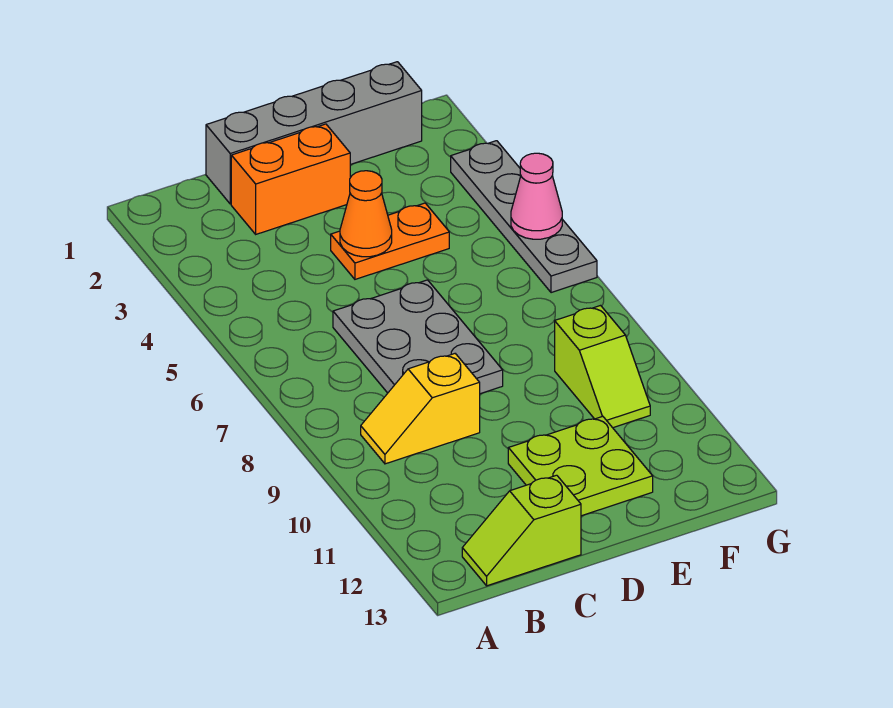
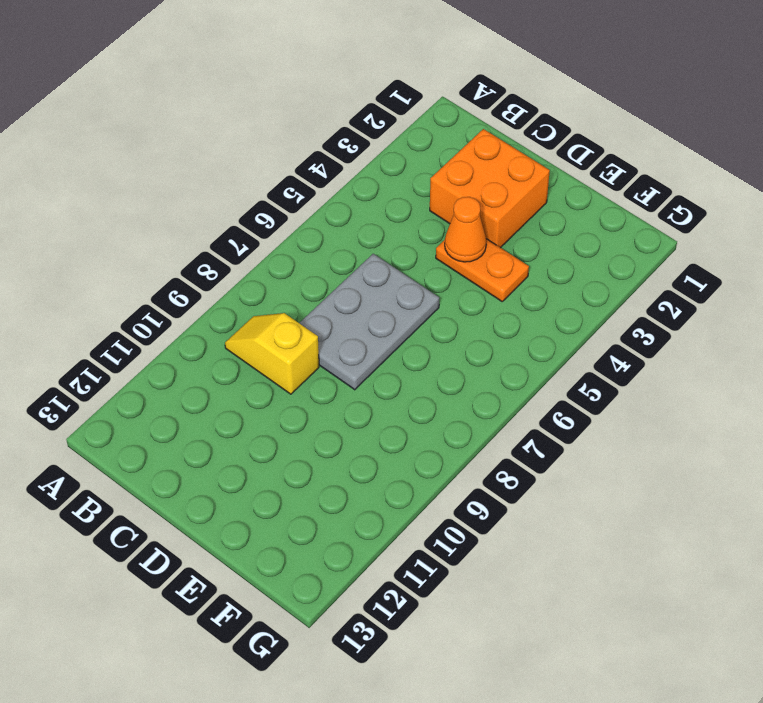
orange 2x2 brick [430,129,550,248] -> orange 1x2 brick [231,124,350,234]
none -> lime 1x2 slope [462,475,581,586]
none -> grey 1x4 brick [206,62,422,204]

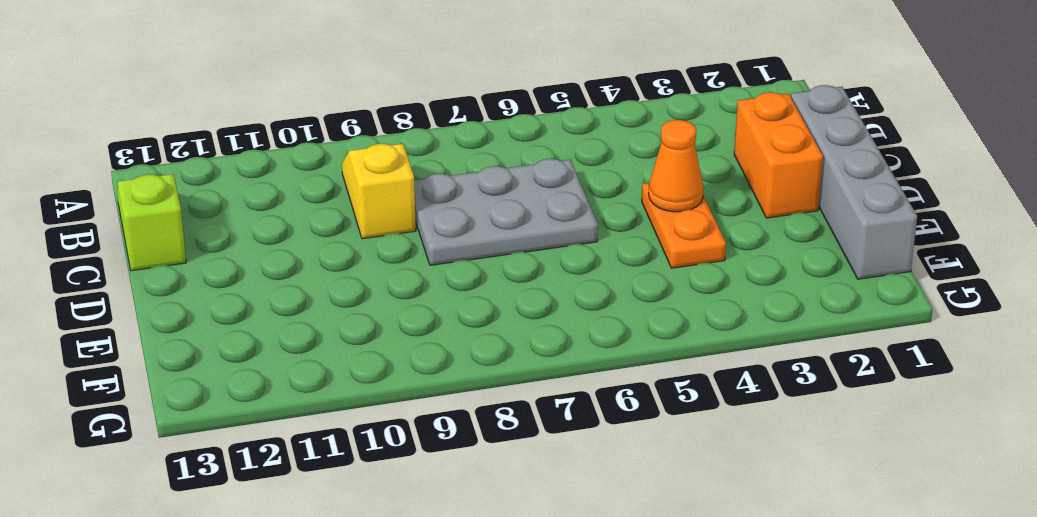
none -> lime 2x2 plate [508,416,653,516]
none -> lime 1x2 slope [555,306,650,428]

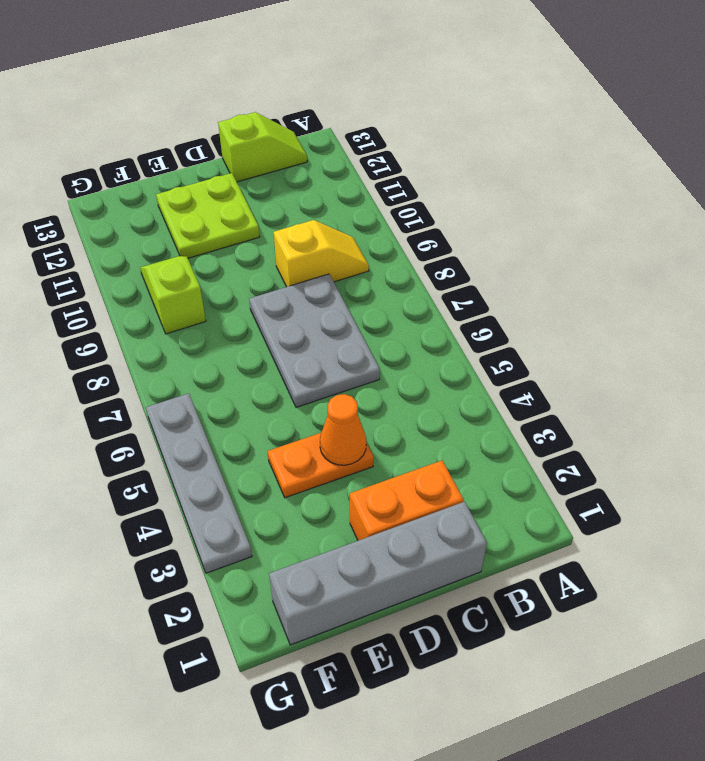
none -> pink 1x1 cone [511,153,562,239]

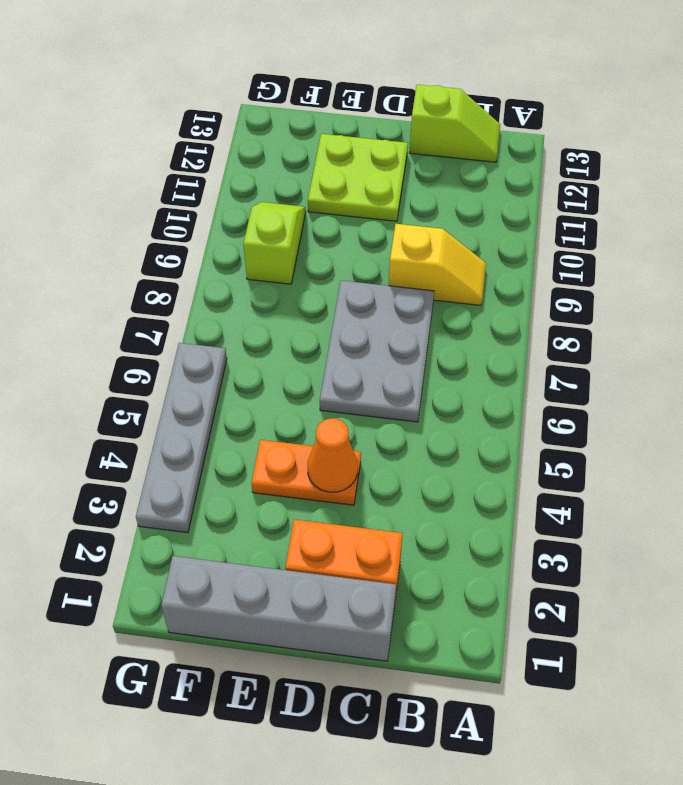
none -> pink 1x1 cone [511,153,562,239]

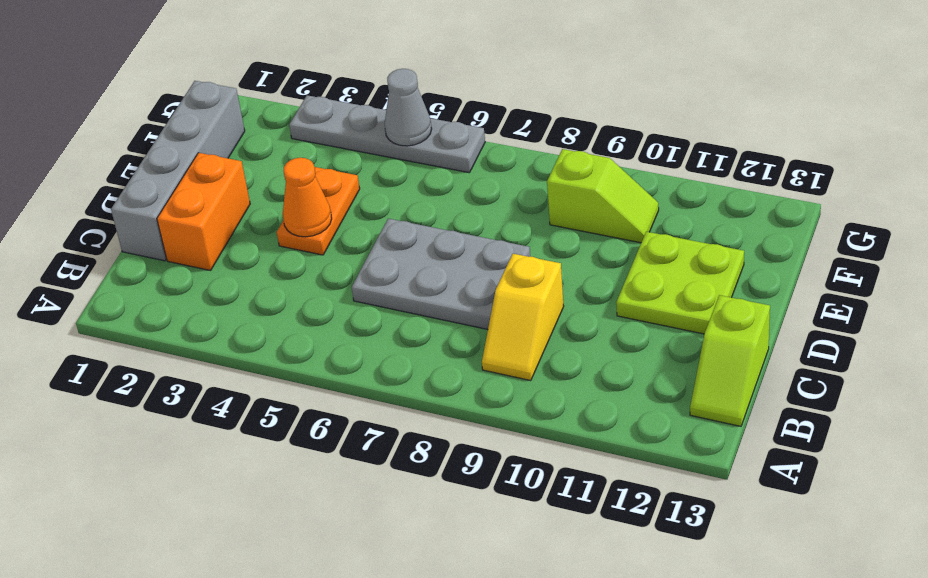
grey 1x1 cone [385,69,432,146] -> pink 1x1 cone [511,153,562,239]

